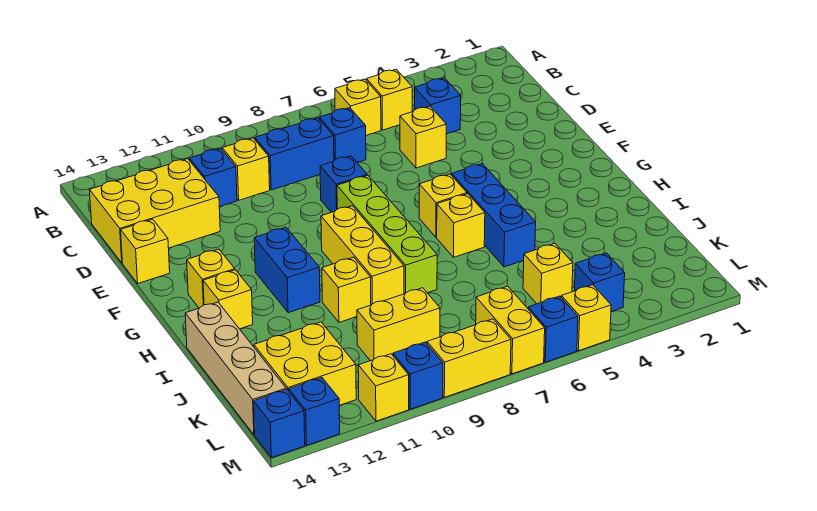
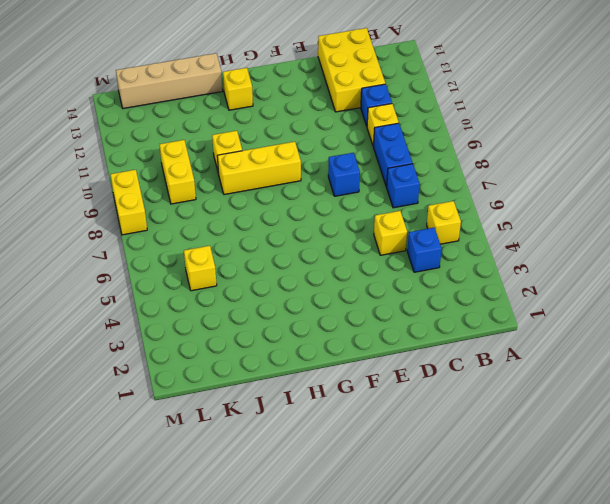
none -> yellow 1x1 brick [335,79,381,136]
none -> yellow 1x1 brick [121,219,170,283]
none -> lime 1x4 brick [337,175,437,294]
none -> blue 1x3 brick [452,164,536,267]

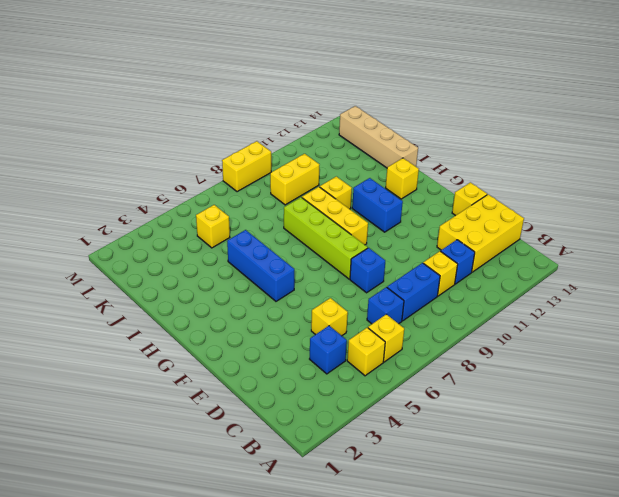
none -> yellow 1x1 brick [419,174,467,237]
none -> yellow 1x1 brick [187,249,235,308]
none -> yellow 1x1 brick [437,194,485,257]
none -> yellow 2x2 brick [254,322,356,405]

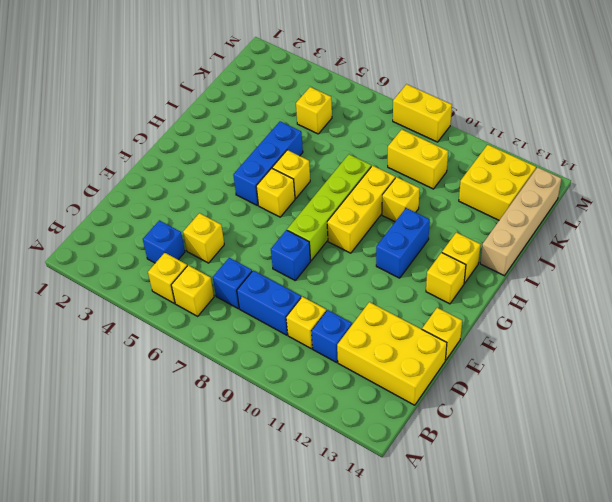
none -> blue 1x1 brick [574,253,625,312]
none -> yellow 1x2 brick [476,286,545,374]
none -> yellow 1x1 brick [561,285,611,351]
none -> blue 1x1 brick [528,296,578,362]

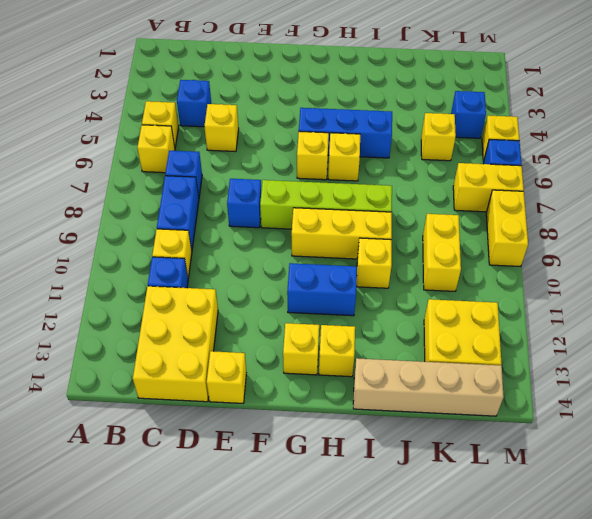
none -> blue 1x1 brick [393,342,443,409]
none -> yellow 1x1 brick [358,354,409,421]
none -> blue 1x1 brick [289,378,340,445]
none -> blue 1x1 brick [254,389,305,458]

